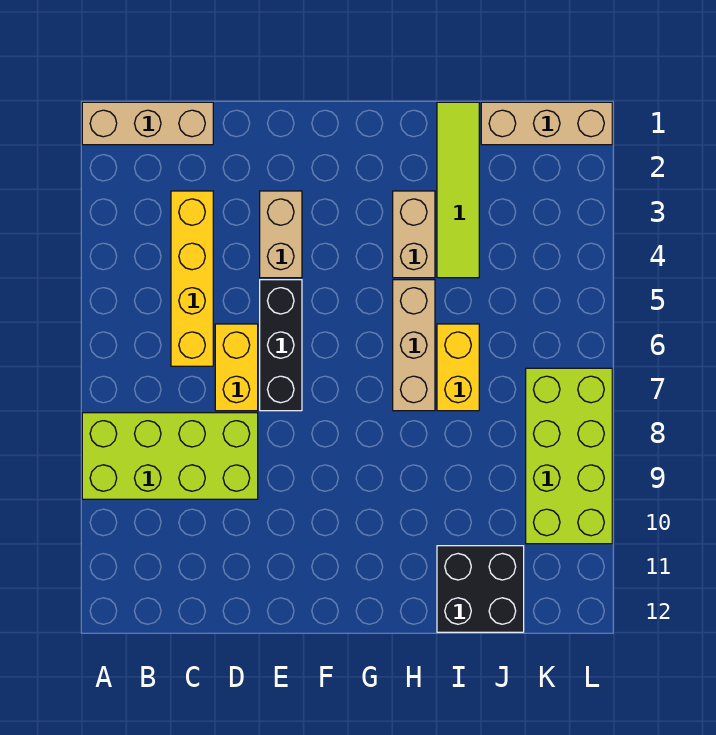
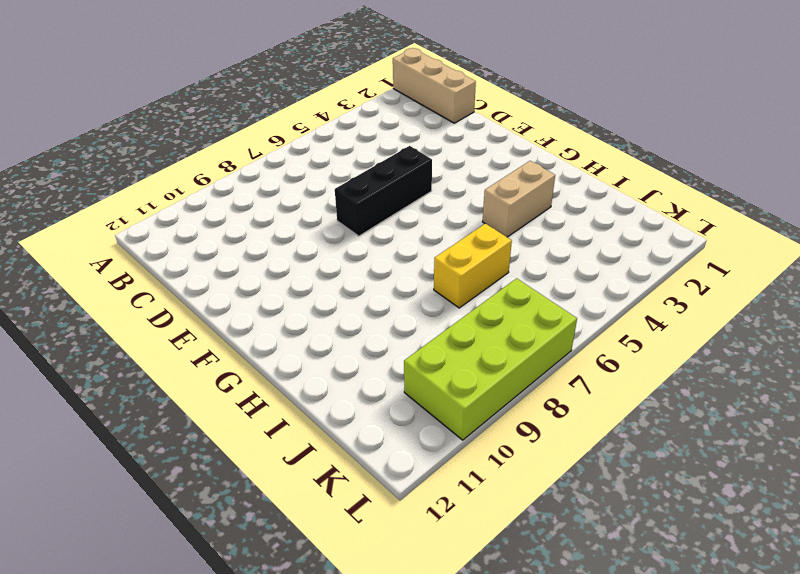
none -> lime 2x4 brick [82,413,258,499]
none -> yellow 1x4 brick [171,191,213,366]
none -> yellow 1x2 brick [215,324,258,411]

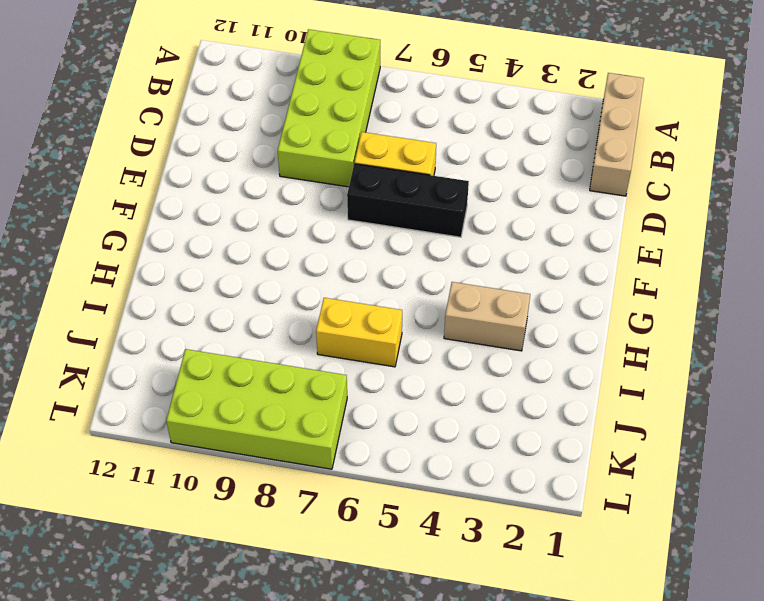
none -> yellow 1x4 brick [171,191,213,366]
none -> tan 1x2 brick [260,191,302,278]
none -> tan 1x3 brick [393,280,435,411]

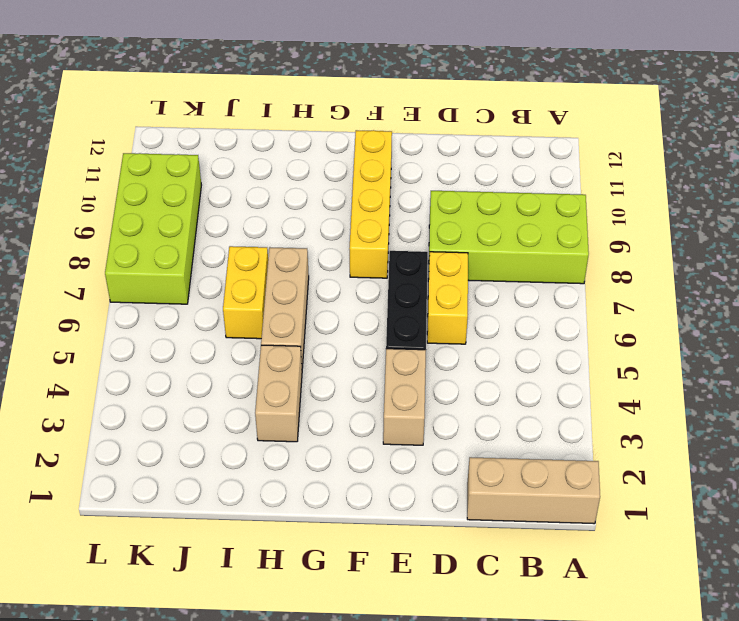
yellow 1x4 brick [349,130,392,278] -> yellow 1x4 brick moved to [171,191,213,366]
none -> lime 1x4 tile [437,102,479,278]
none -> black 2x2 brick [437,546,524,632]
none -> tan 1x3 brick [481,102,612,145]

